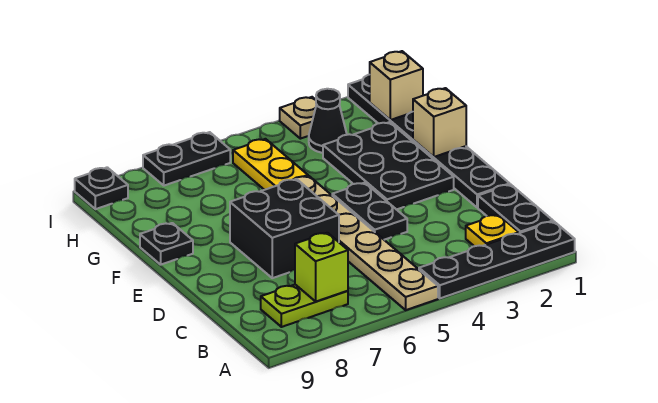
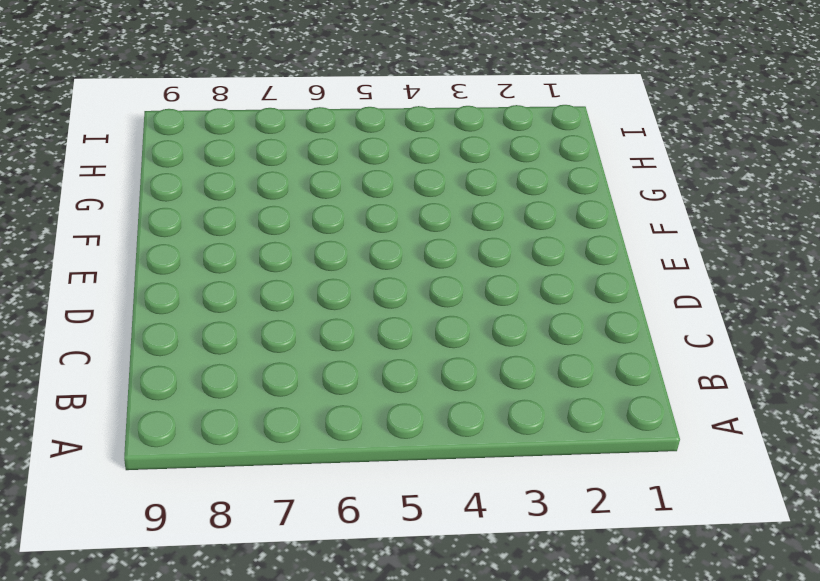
none -> black 1x4 plate [419,221,575,298]
none -> tan 1x6 plate [293,176,438,310]
none -> black 1x2 plate [478,184,553,233]

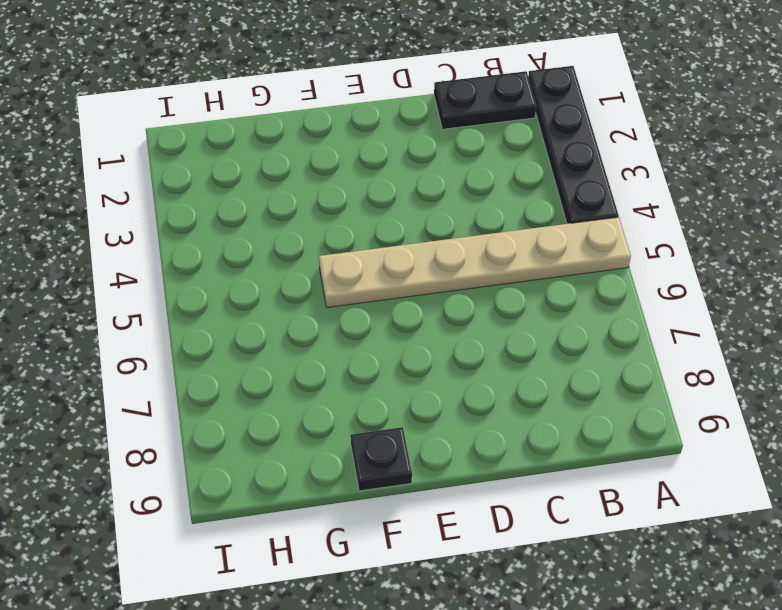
none -> yellow 1x1 plate [466,215,519,246]
none -> lime 1x2 plate [261,285,348,327]
none -> black 1x6 plate [348,75,510,208]

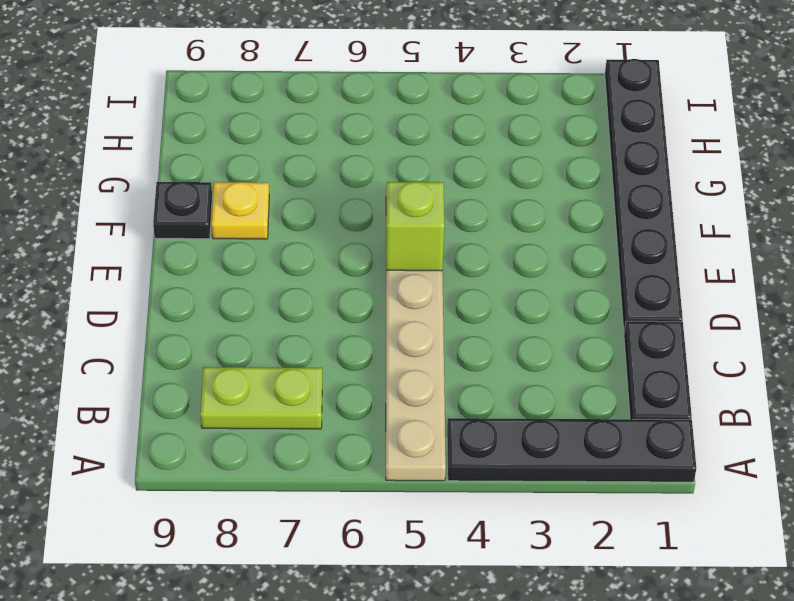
lime 1x1 brick [386,182,444,271] -> lime 1x1 brick moved to [295,233,348,301]
yellow 1x1 plate [212,182,269,239] -> yellow 1x1 plate moved to [466,215,519,246]
none -> black 1x2 plate [332,183,407,240]
none -> black 2x2 brick [230,179,339,278]
none -> black 2x3 plate [323,122,454,210]

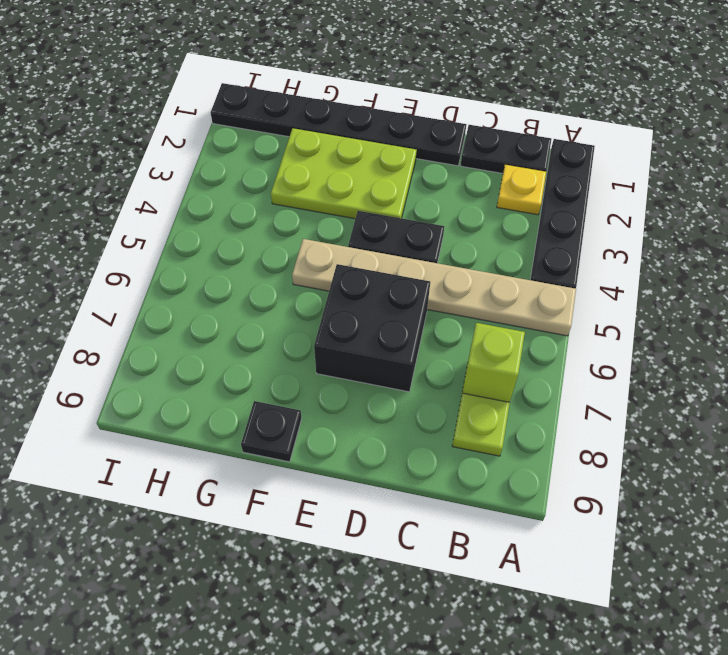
lime 2x3 plate [271,128,417,219] -> black 2x3 plate [323,122,454,210]
none -> yellow 1x2 plate [233,139,308,190]
none -> black 1x1 cone [309,89,347,153]
none -> tan 1x1 plate [280,97,316,139]

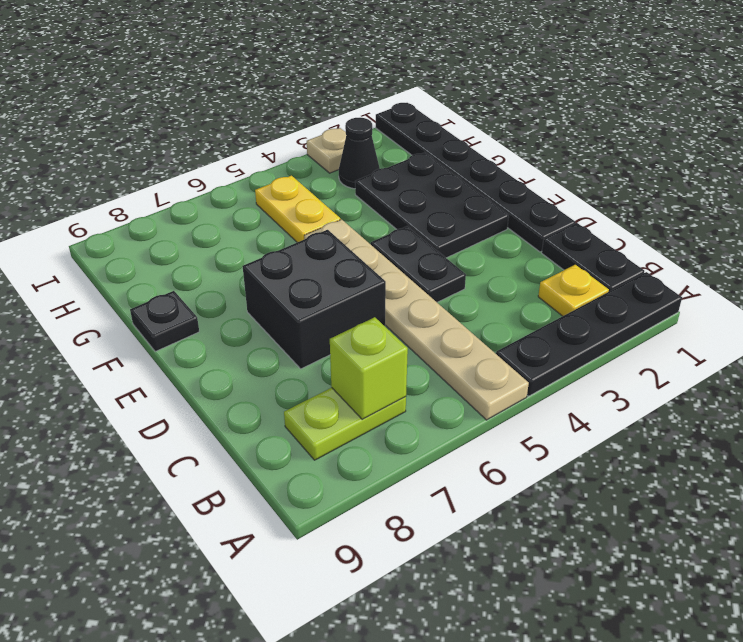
none -> black 1x2 plate [143,132,230,186]
none -> black 1x1 plate [75,167,128,209]
none -> tan 1x1 brick [413,88,466,157]

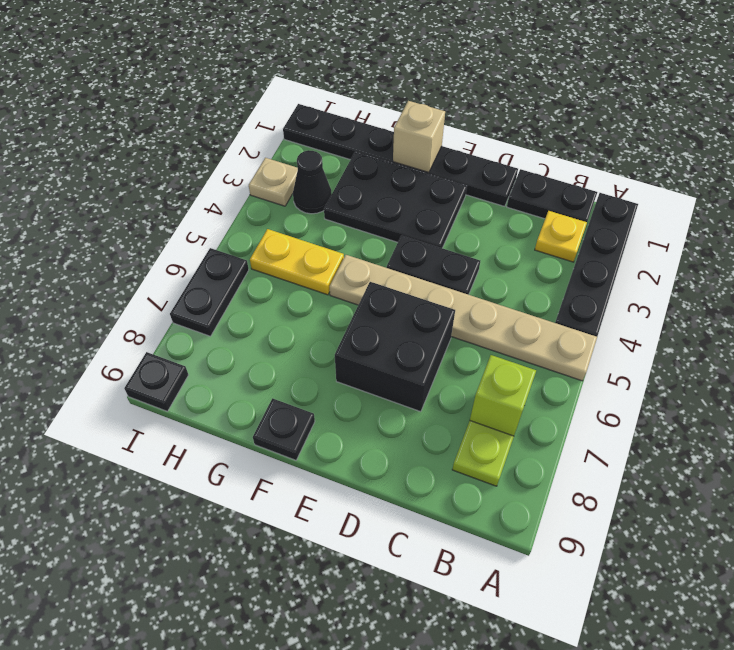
none -> tan 1x1 brick [370,51,423,120]

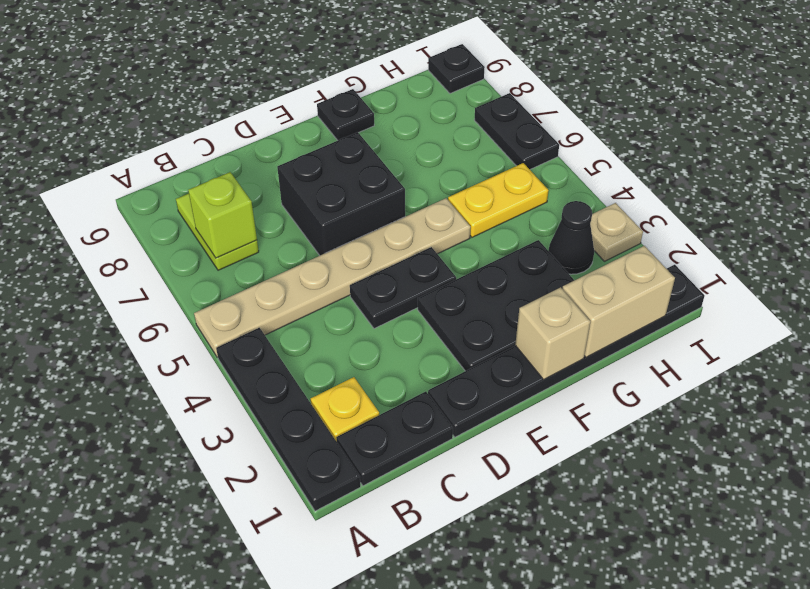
tan 1x2 brick [562,246,675,357] -> tan 1x1 brick [370,51,423,120]

